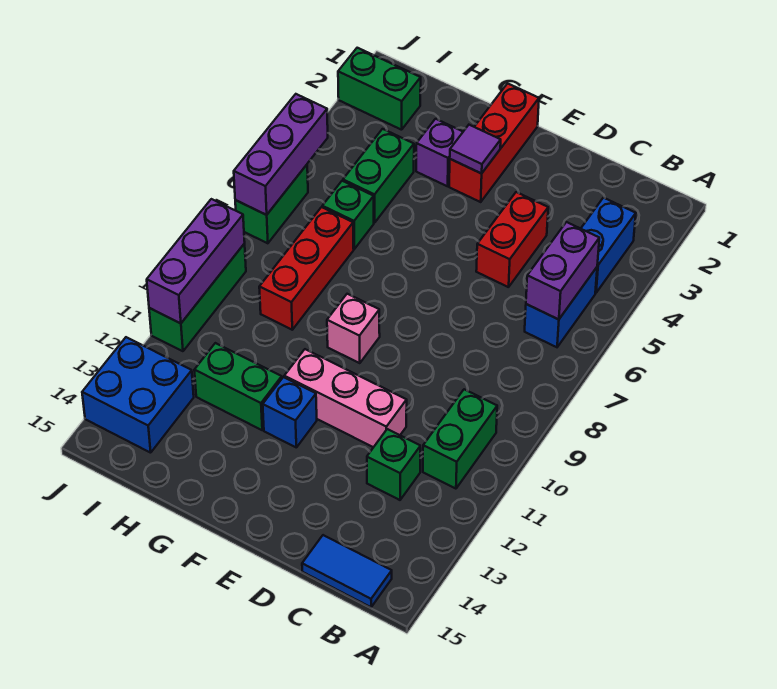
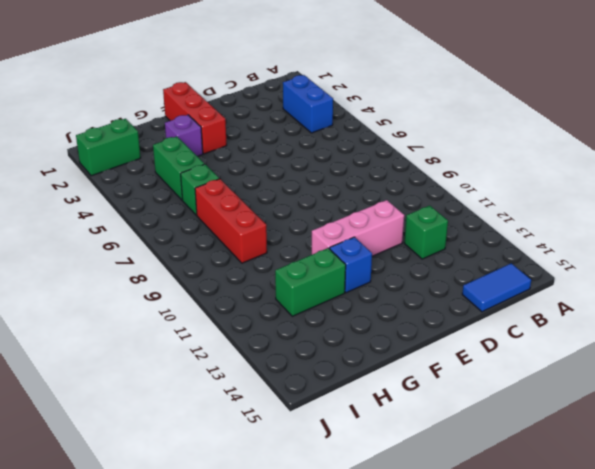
none -> blue 1x2 brick [525,267,597,347]
none -> green 1x2 brick [423,389,497,489]
none -> red 1x2 brick [476,192,548,287]

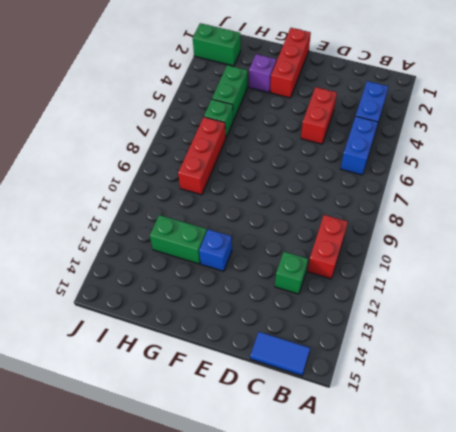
red 1x2 brick [308,215,348,279] -> green 1x2 brick [423,389,497,489]
none -> pink 1x3 brick [284,349,407,447]
none -> pink 1x1 brick [327,294,380,363]
none -> blue 2x2 brick [82,337,194,453]

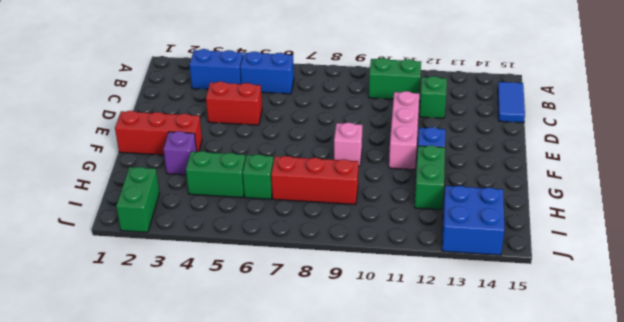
none -> green 1x2 brick [235,165,308,243]
none -> green 1x3 brick [149,244,246,351]
none -> purple 1x2 brick [526,222,599,320]

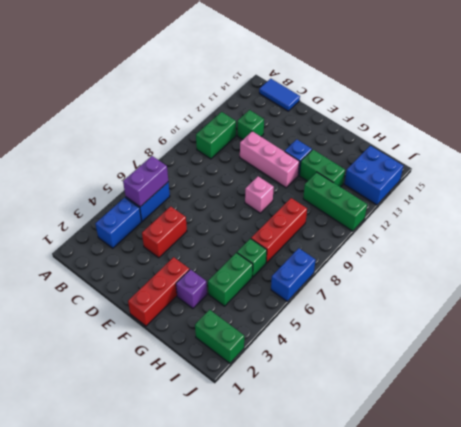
green 1x3 brick [303,172,367,231] -> green 1x3 brick turned to [149,244,246,351]
blue 1x2 brick [271,248,316,301] -> green 1x2 brick [235,165,308,243]
none -> purple 1x1 tile [450,125,501,174]
none -> purple 1x3 brick [234,94,328,215]
none -> purple 1x3 brick [147,199,245,324]

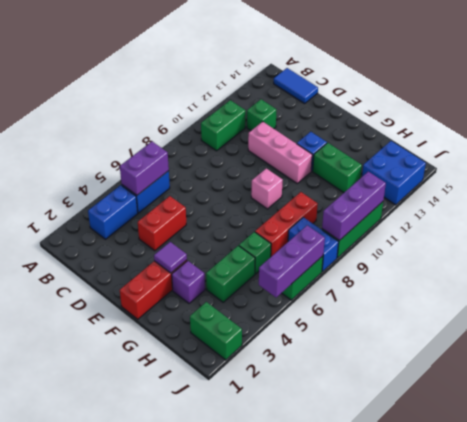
blue 1x2 brick [288,217,339,272] -> none

